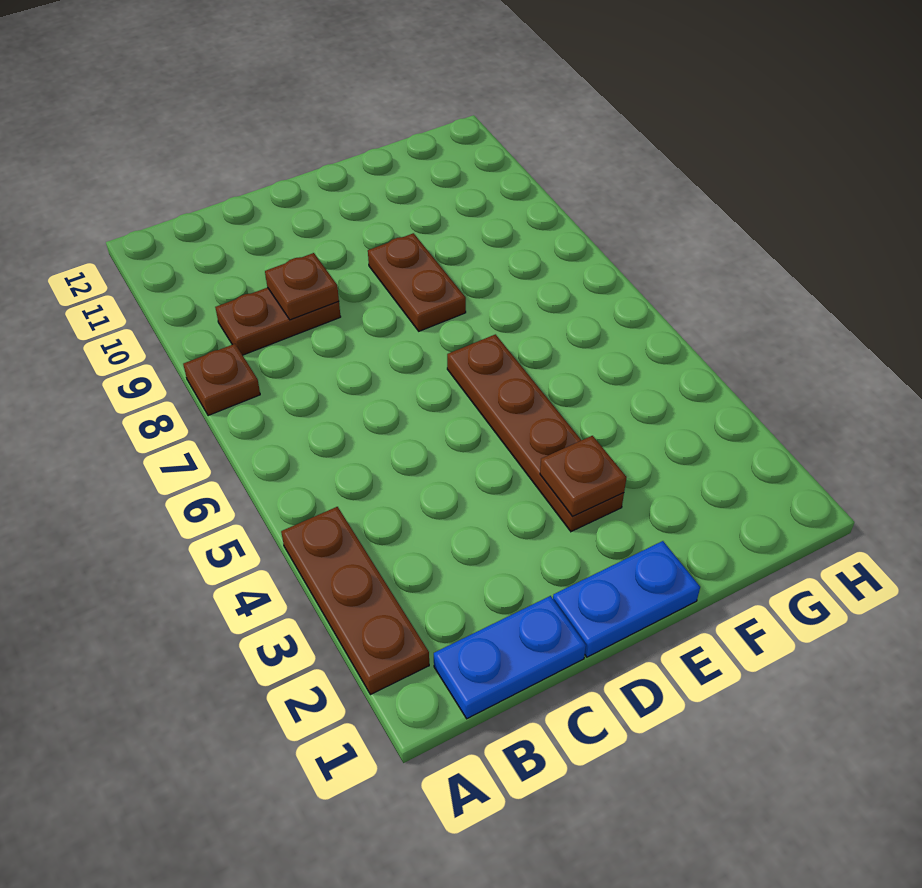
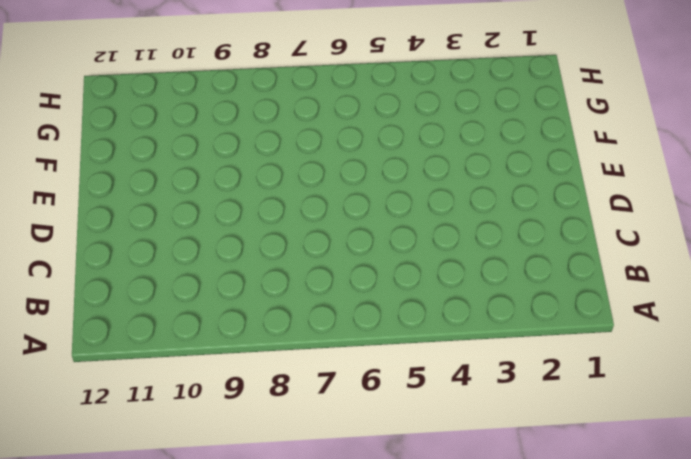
none -> brown 1x3 plate [281,507,429,695]
none -> brown 1x1 plate [183,344,260,416]

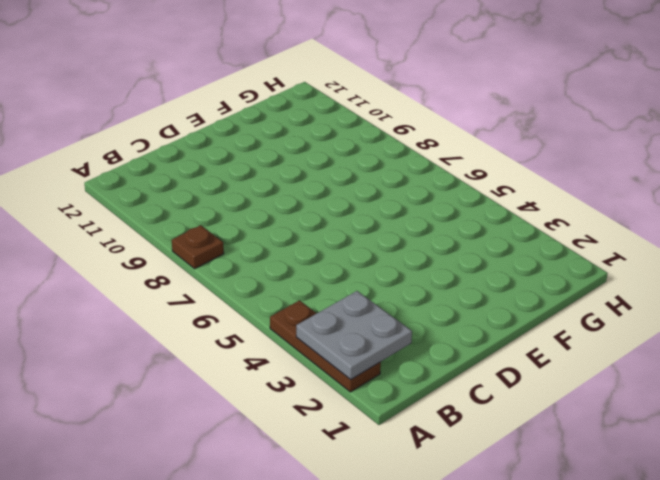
grey 2x2 plate [296,291,412,380] -> none
none -> blue 1x2 plate [434,596,586,719]
none -> brown 1x2 plate [215,287,341,355]

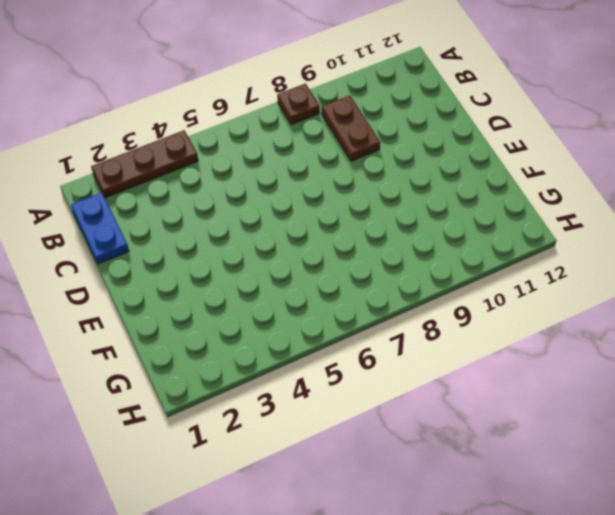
none -> blue 1x2 plate [553,541,700,657]
none -> brown 1x4 plate [447,334,624,532]

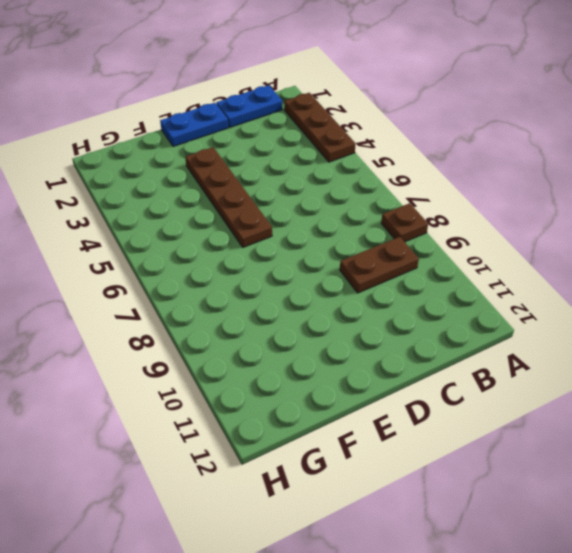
none -> brown 1x2 plate [368,233,466,331]
none -> brown 1x1 plate [265,253,339,320]

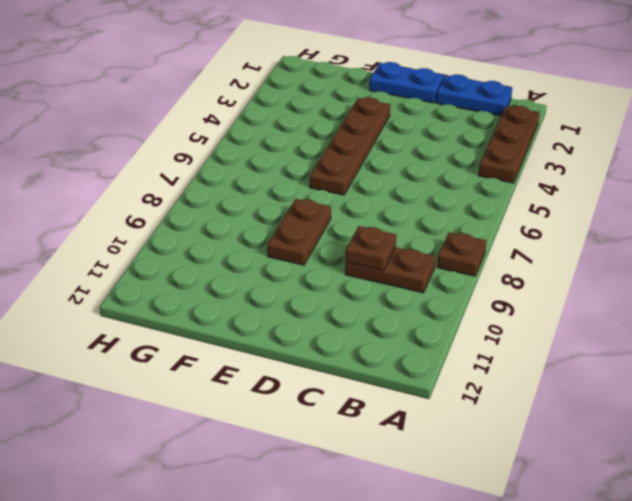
none -> brown 1x1 plate [540,436,627,516]

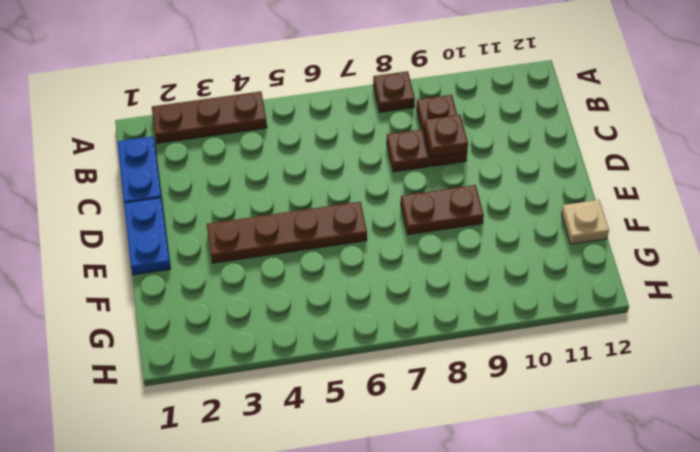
brown 1x1 plate [387,129,429,172] -> brown 1x1 plate moved to [540,436,627,516]
tan 1x1 plate [561,200,609,244] -> none

